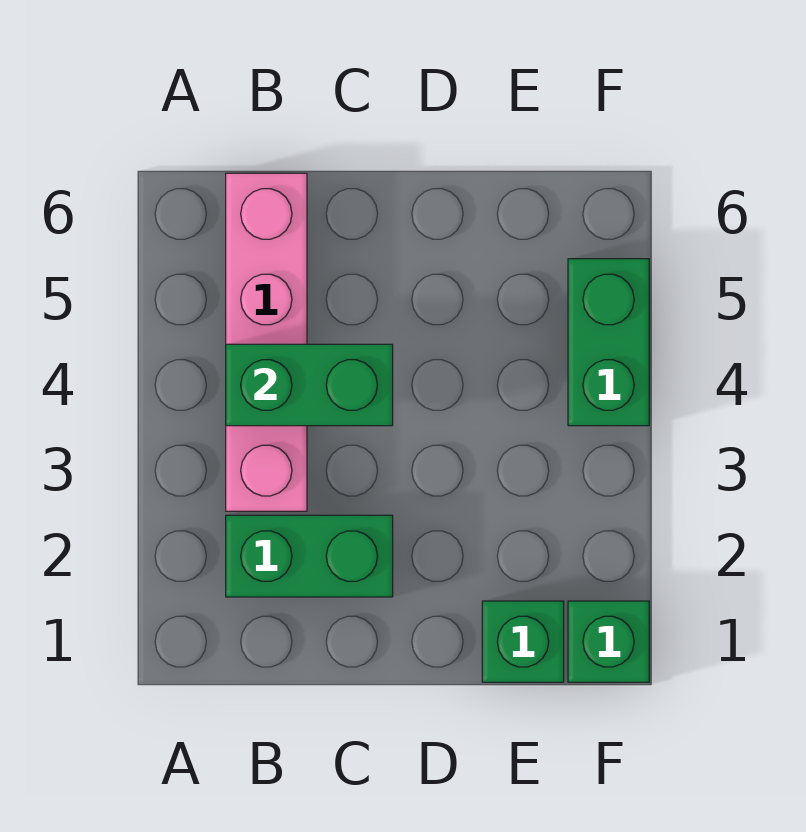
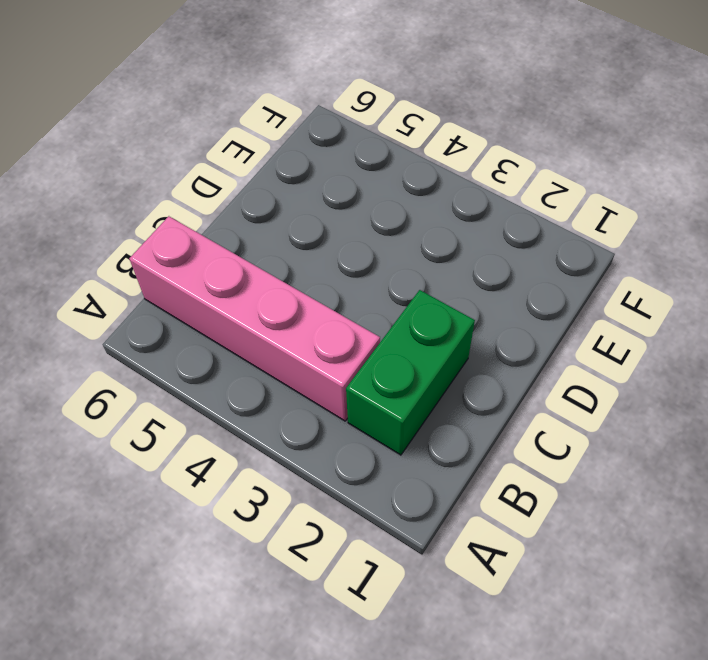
none -> green 1x1 brick [482,601,564,682]
none -> green 1x1 brick [568,601,649,682]

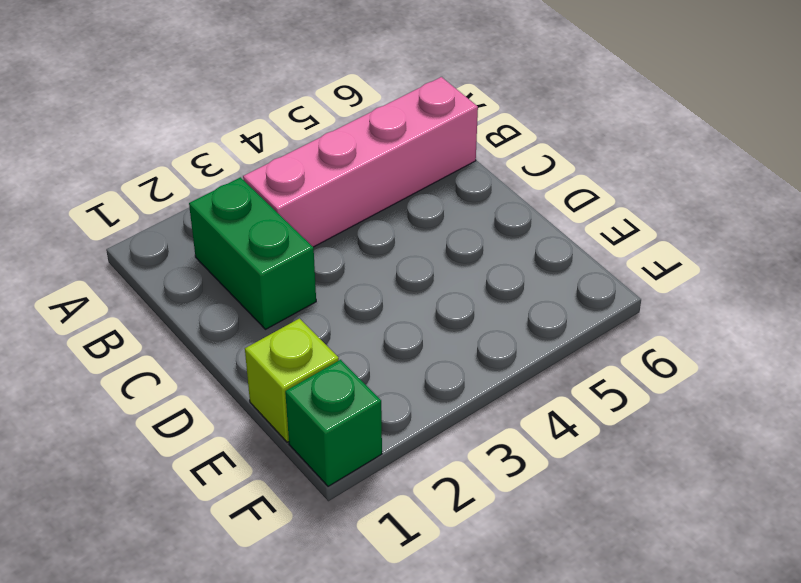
lime 1x1 brick [245,318,339,442] -> green 1x1 brick [482,601,564,682]
none -> green 1x2 brick [568,259,649,426]
none -> green 1x2 brick [226,344,393,426]

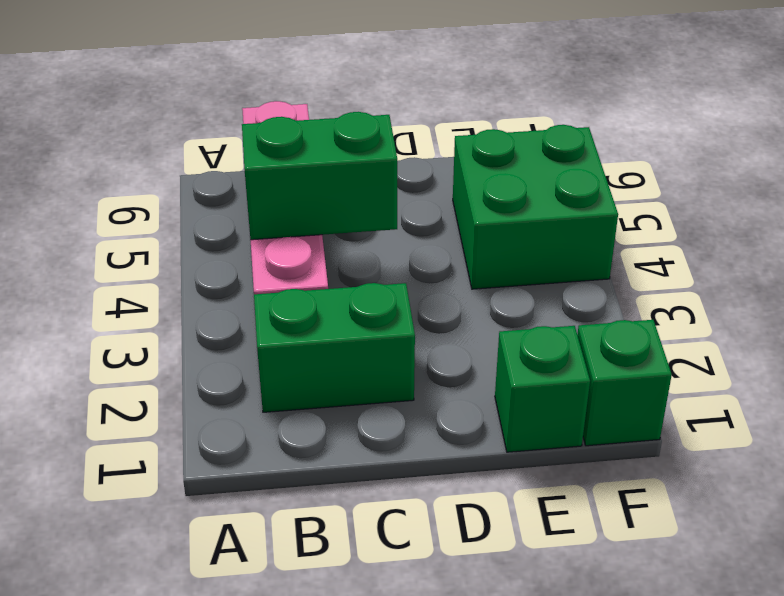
green 2x2 brick [453,125,618,289] -> green 1x2 brick [568,259,649,426]

